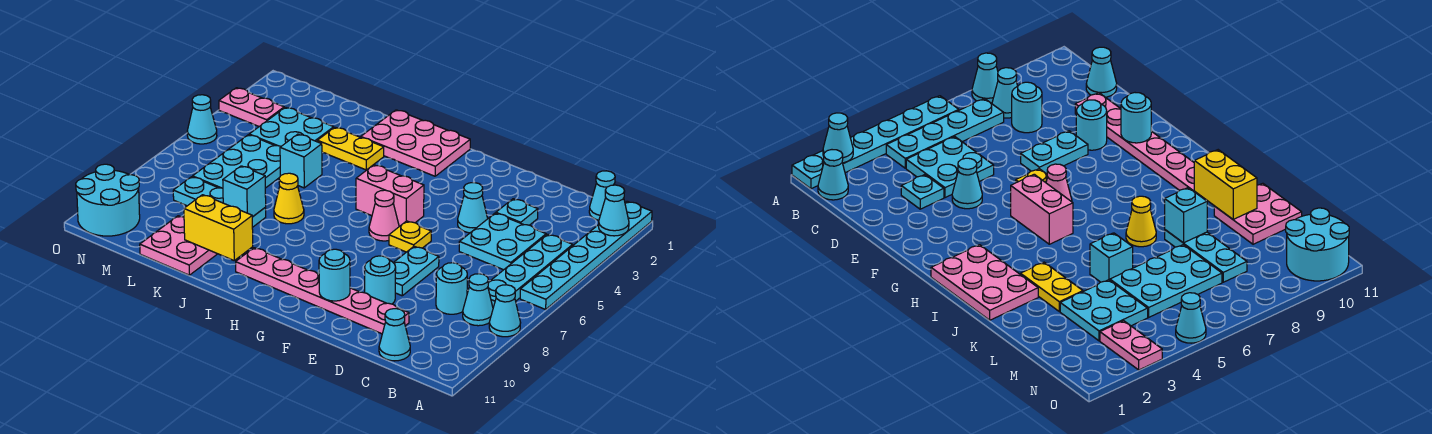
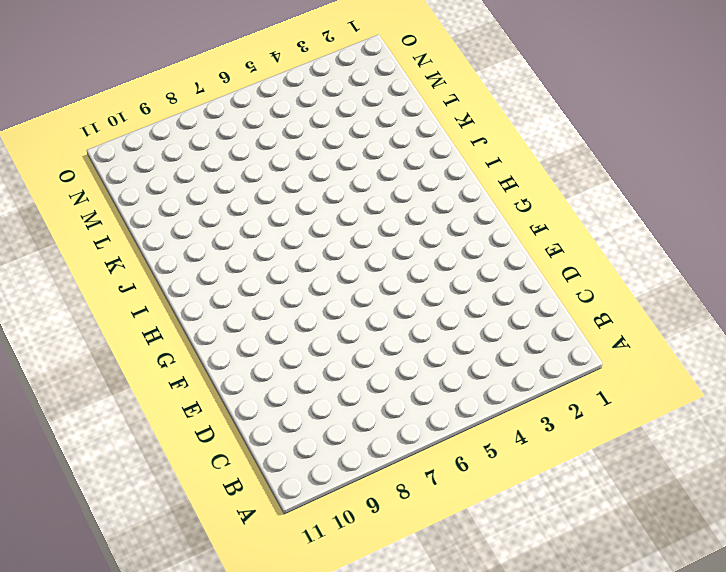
none -> cyan 1x6 plate [520,201,652,309]
none -> cyan 1x1 cone [489,285,521,337]
none -> cyan 1x1 cone [589,171,615,220]
none -> cyan 1x4 plate [488,234,573,307]

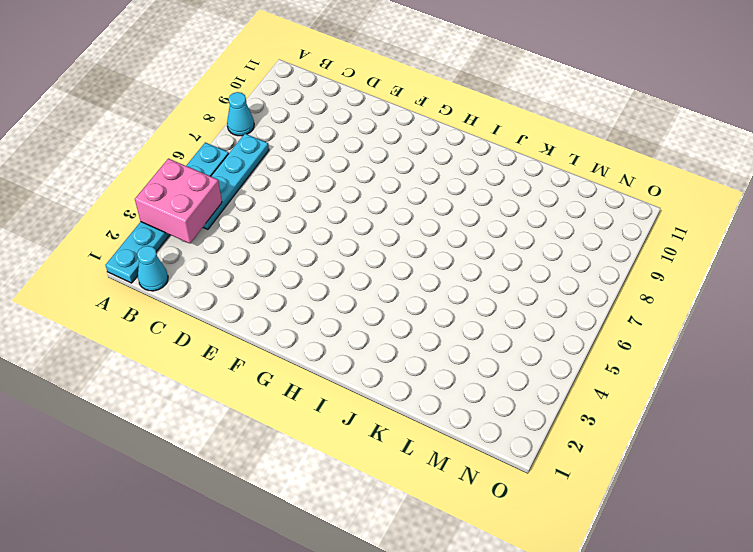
pink 2x2 brick [135,159,222,243] -> none
none -> cyan 1x1 cone [463,274,493,326]
none -> cyan 2x2 plate [459,213,546,270]
none -> cyan 1x1 round brick [436,263,467,314]
none -> cyan 1x1 cone [379,309,410,361]

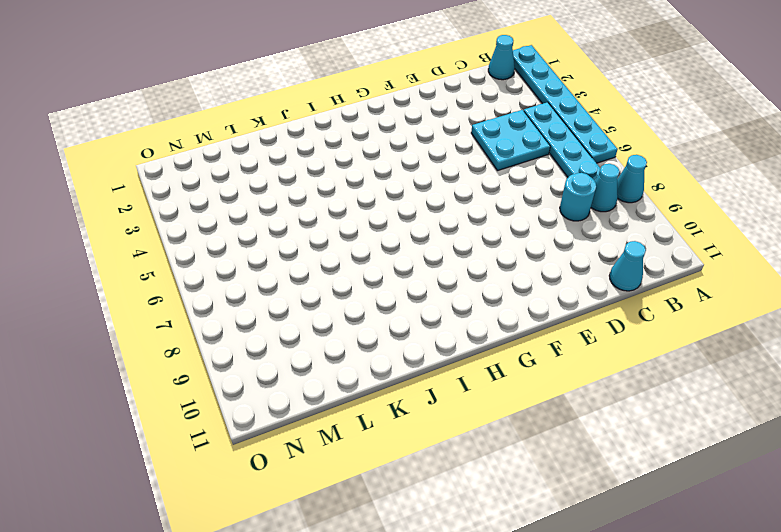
none -> cyan 1x1 plate [496,199,538,225]
none -> pink 1x6 plate [236,248,409,334]
none -> cyan 1x1 cone [458,183,488,233]
none -> cyan 1x2 plate [393,246,439,296]

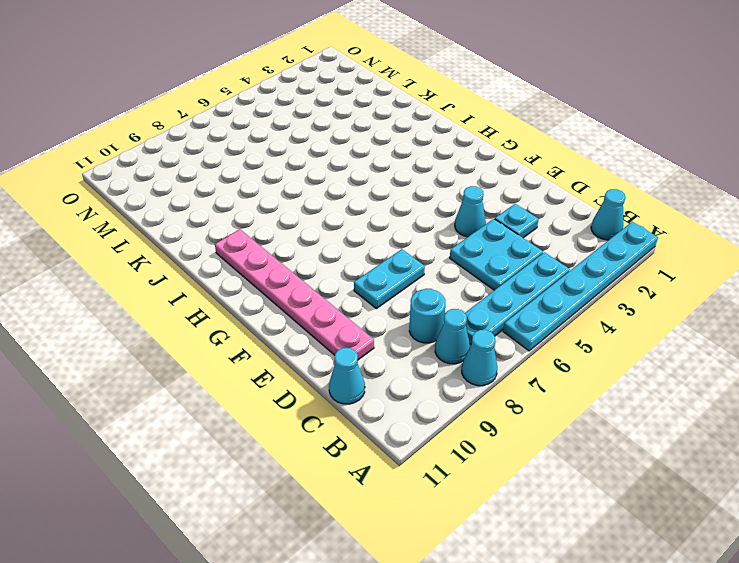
none -> cyan 1x1 round brick [365,256,396,304]
none -> yellow 1x1 plate [389,221,431,252]
none -> pink 1x2 brick [356,165,424,227]
none -> pink 1x1 cone [369,190,399,241]

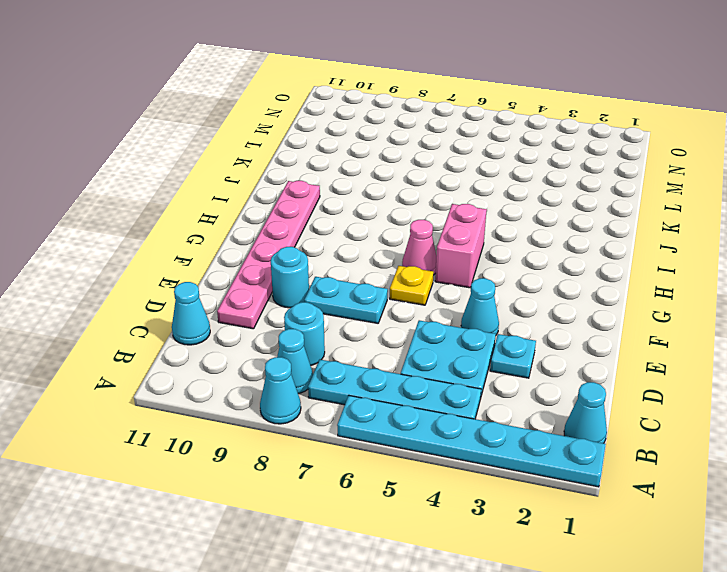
none -> pink 2x3 plate [361,110,470,176]
none -> yellow 1x2 plate [317,127,384,170]
none -> yellow 1x1 cone [274,173,304,224]
none -> cyan 1x1 brick [280,134,322,188]

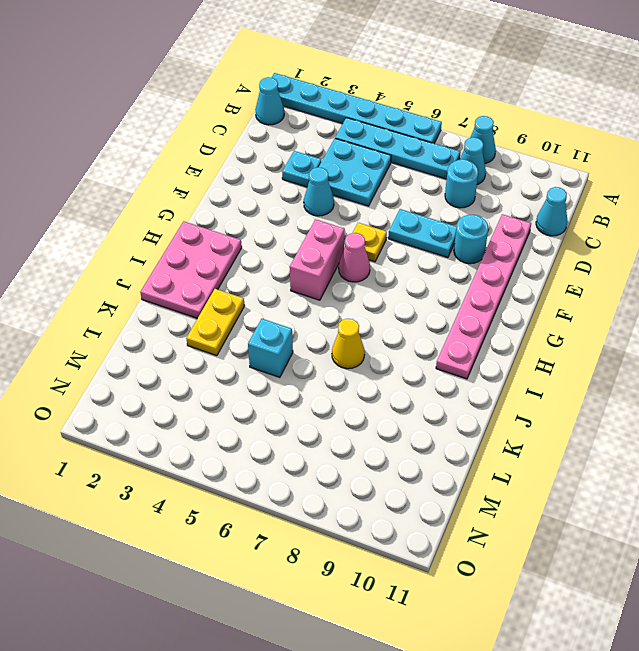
none -> cyan 1x3 plate [173,177,266,227]
none -> pink 2x2 plate [140,216,217,275]
none -> cyan 2x2 plate [249,107,334,146]
none -> cyan 2x3 plate [193,135,281,188]

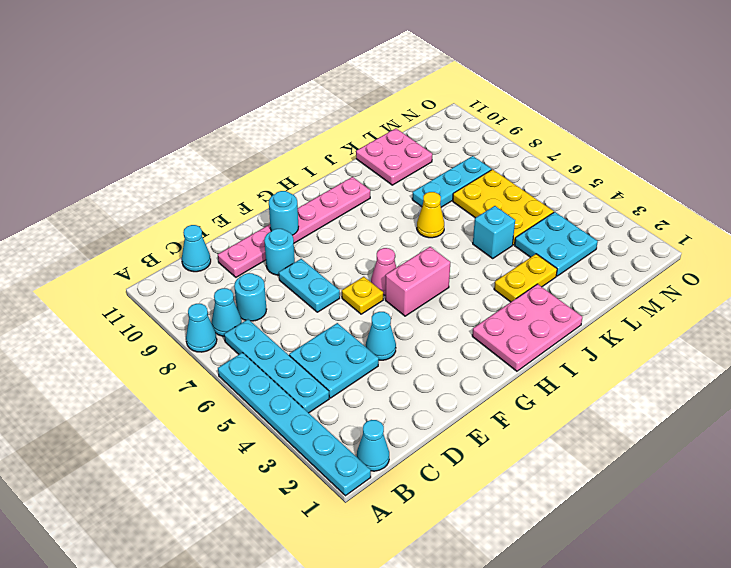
yellow 2x3 plate [453,169,554,245] -> cyan 2x3 plate [193,135,281,188]
none -> cyan 1x1 plate [496,199,538,225]
none -> pink 1x2 plate [219,88,284,126]
none -> cyan 2x2 round brick [76,164,140,236]
none -> cyan 1x1 cone [187,95,217,144]

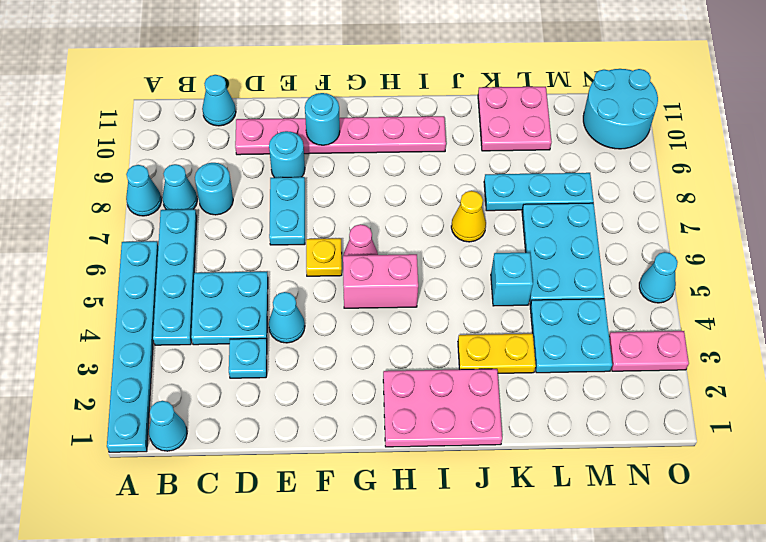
none -> cyan 1x1 cone [599,185,629,236]
none -> yellow 1x2 brick [184,195,253,260]
none -> cyan 1x1 brick [223,166,266,217]

